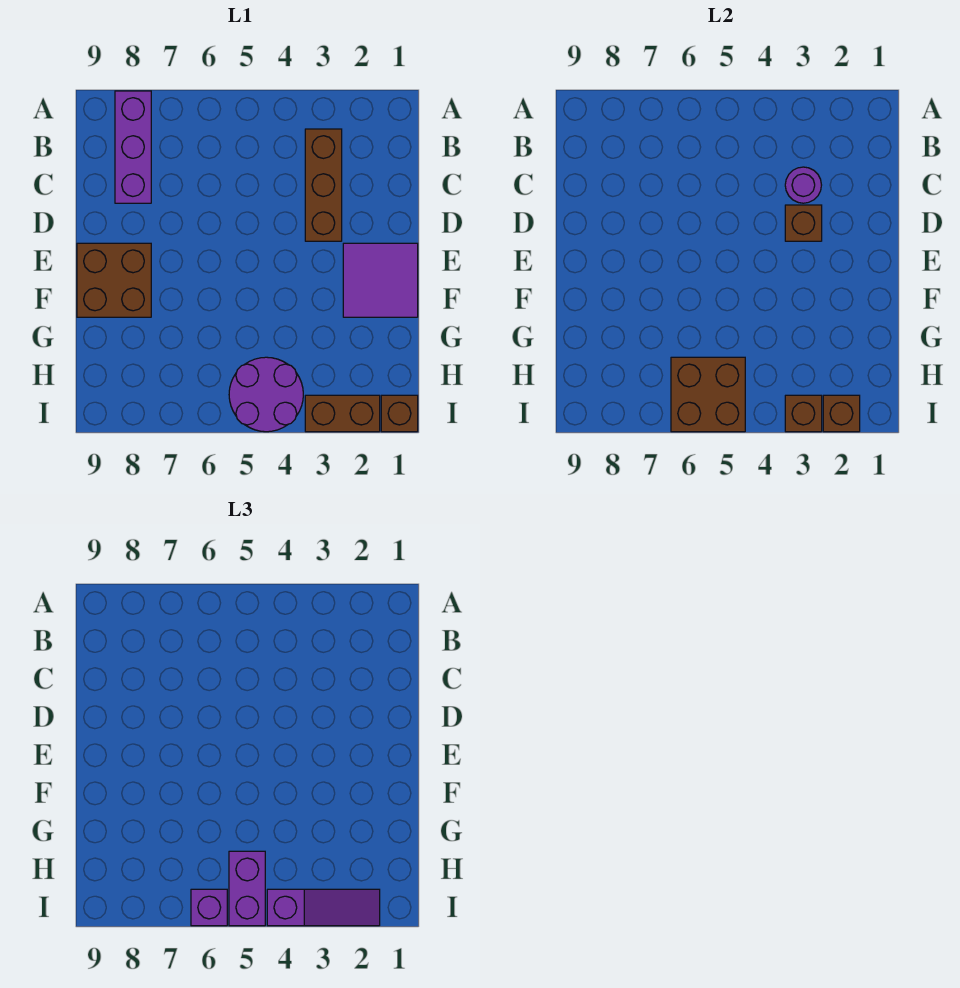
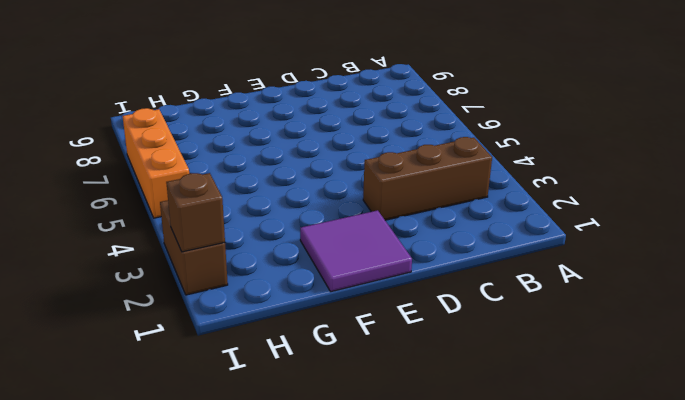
orange 1x3 brick [123,108,189,218] -> purple 2x2 round brick [229,357,303,432]
none -> purple 1x3 brick [115,91,151,203]
none -> brown 2x2 brick [77,243,151,317]
none -> brown 1x1 brick [381,395,418,432]

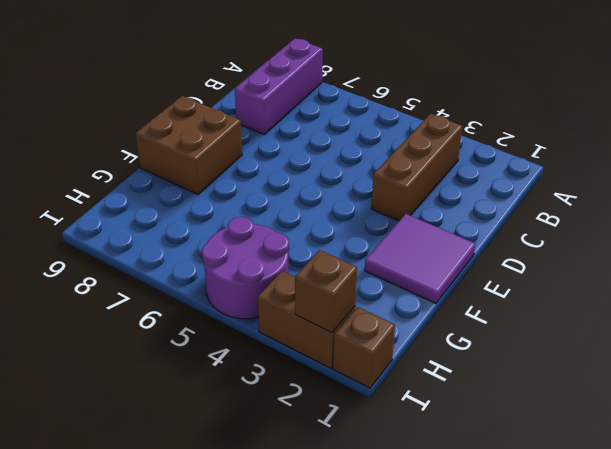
none -> purple 1x1 round brick [785,167,821,203]
none -> brown 1x1 brick [785,205,822,241]
none -> brown 2x2 brick [671,357,745,432]

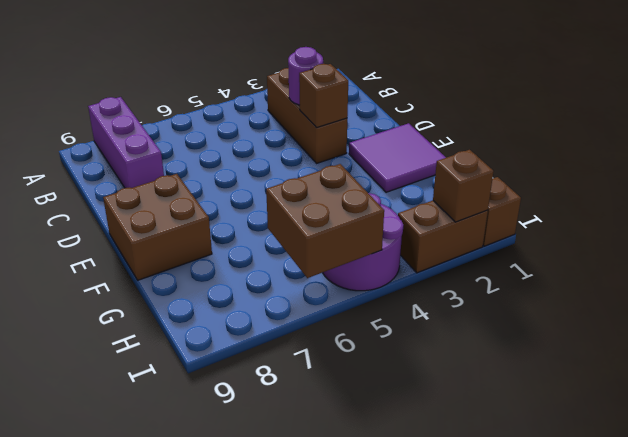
none -> brown 1x1 brick [785,395,822,432]
none -> purple 1x2 brick [229,851,265,926]
none -> purple 1x3 slope [267,889,380,926]

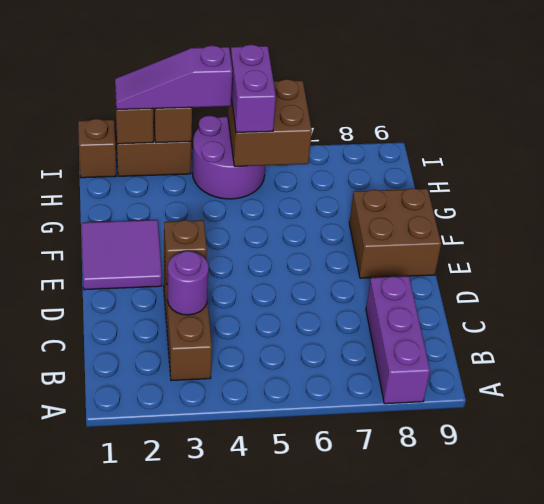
none -> purple 1x1 brick [191,889,227,926]

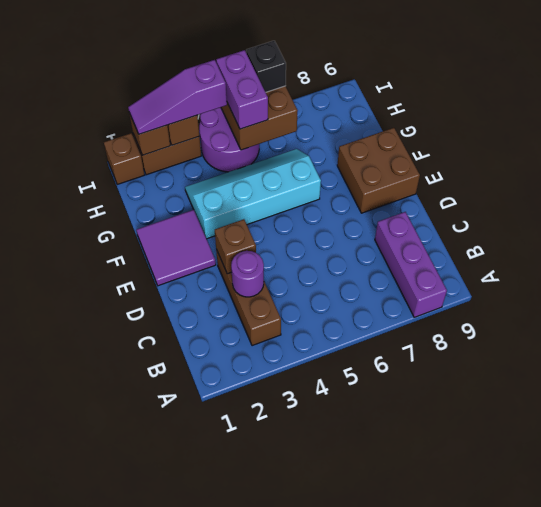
cyan 2x4 slope [185,149,321,239] -> none
black 1x1 brick [246,41,286,92] -> purple 1x1 brick [191,889,227,926]

